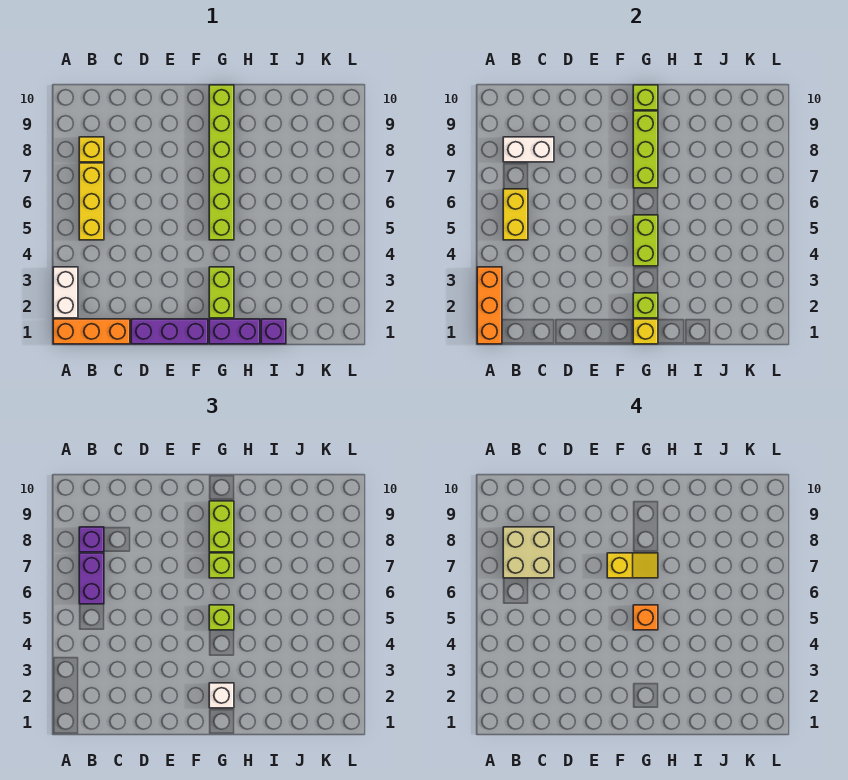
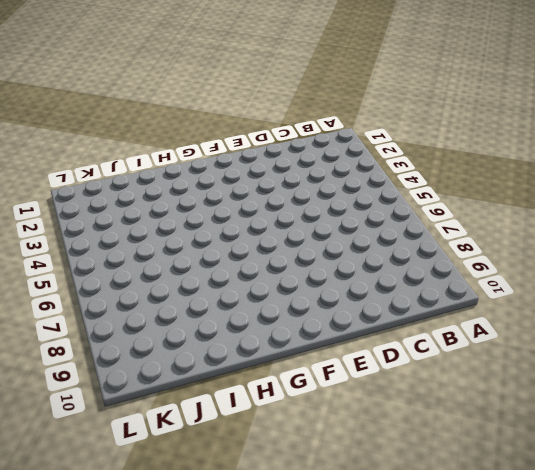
none -> orange 1x3 brick [53,319,130,344]
none -> white 1x2 brick [53,267,78,318]
none -> yellow 1x3 brick [79,163,104,240]

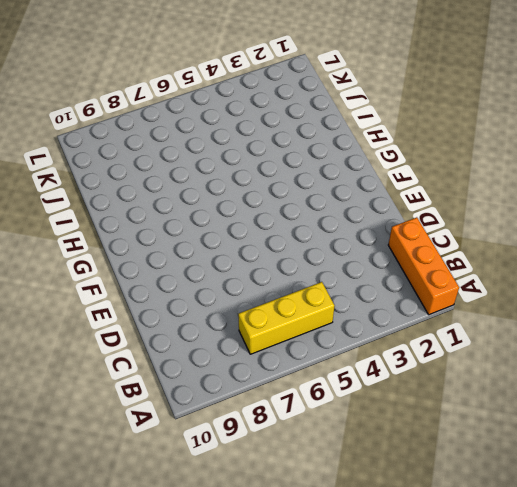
none -> white 1x2 brick [53,267,78,318]
none -> yellow 1x1 brick [79,137,104,162]
none -> purple 1x3 brick [131,319,208,344]

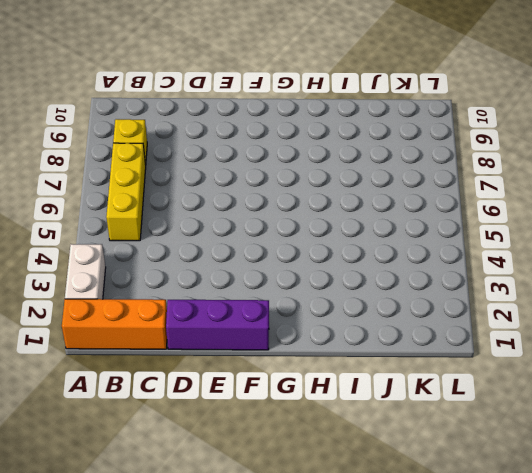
none -> purple 1x2 brick [209,319,260,344]
none -> lime 1x2 brick [209,267,234,318]
none -> lime 1x6 brick [209,85,234,240]

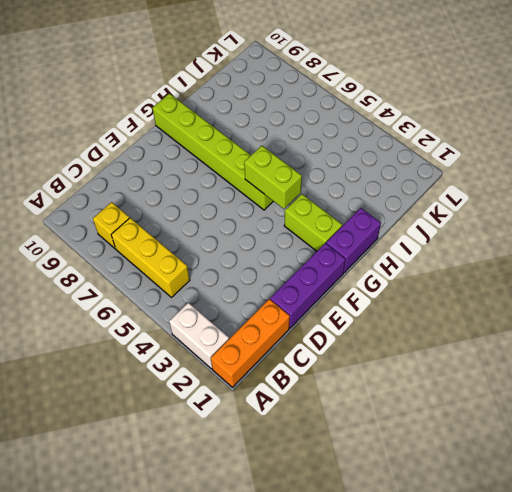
none -> purple 1x1 brick [261,319,286,344]
none -> orange 1x3 brick [477,267,502,344]
none -> yellow 1x2 brick [503,189,528,240]

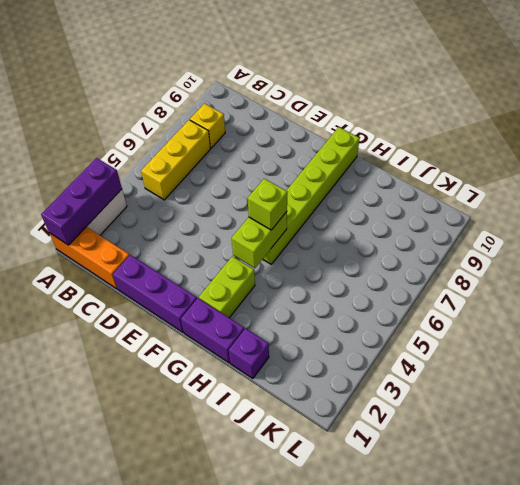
purple 1x3 brick [41,158,122,245] -> orange 1x3 brick [477,267,502,344]
none -> yellow 1x2 brick [503,189,528,240]
none -> white 1x2 brick [503,137,554,162]
none -> yellow 1x1 brick [633,319,658,344]

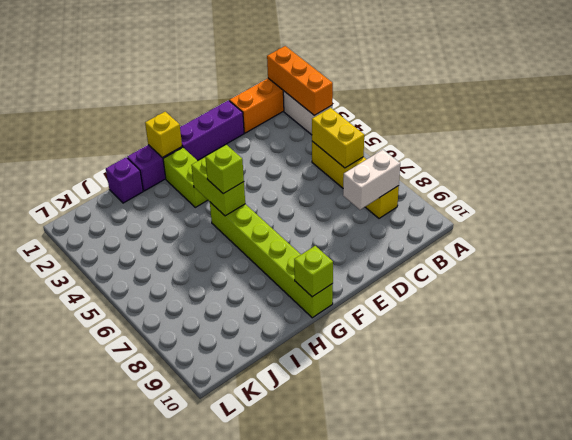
none -> lime 1x1 brick [633,293,658,318]
none -> lime 1x3 brick [633,111,658,188]
none -> purple 1x2 brick [79,553,104,604]

